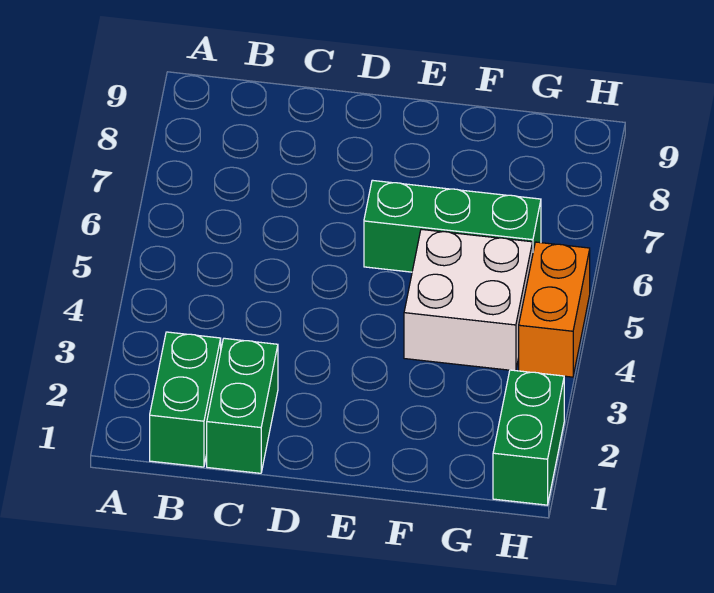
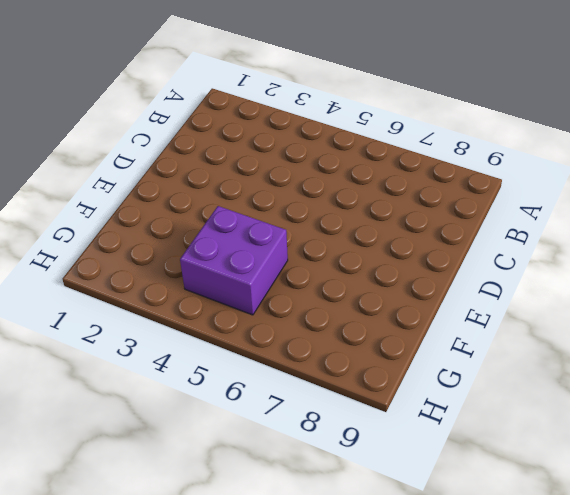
purple 2x2 brick [180,206,288,315] -> white 2x2 brick [404,229,533,371]
none -> green 1x2 brick [150,332,221,467]
none -> green 1x2 brick [207,338,278,473]

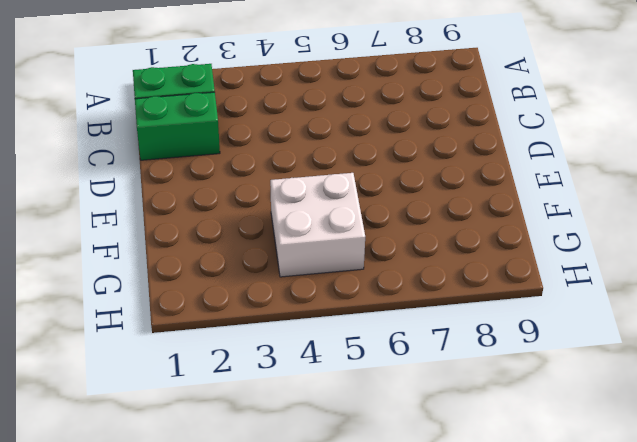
none -> green 1x3 brick [364,180,541,272]
none -> green 1x2 brick [493,370,564,505]

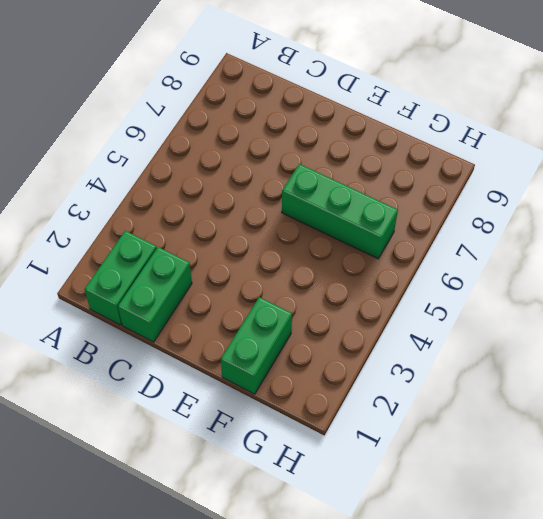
green 1x2 brick [221,297,292,394] -> green 1x2 brick moved to [493,370,564,505]
none -> white 2x2 brick [404,229,533,371]
none -> orange 1x2 brick [519,242,590,377]

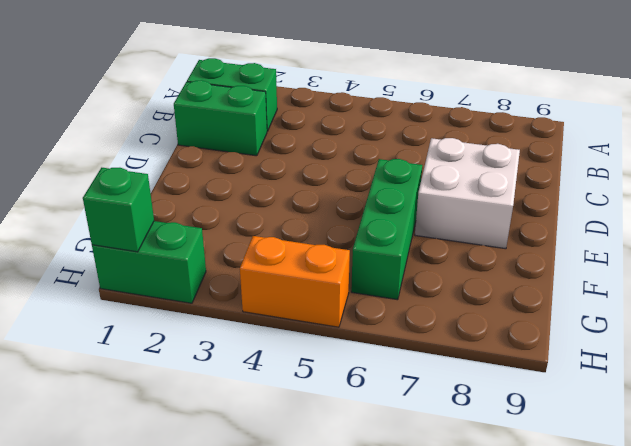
white 2x2 brick [415,138,520,249] -> white 2x2 brick moved to [404,229,533,371]
green 1x1 brick [83,168,154,252] -> none

